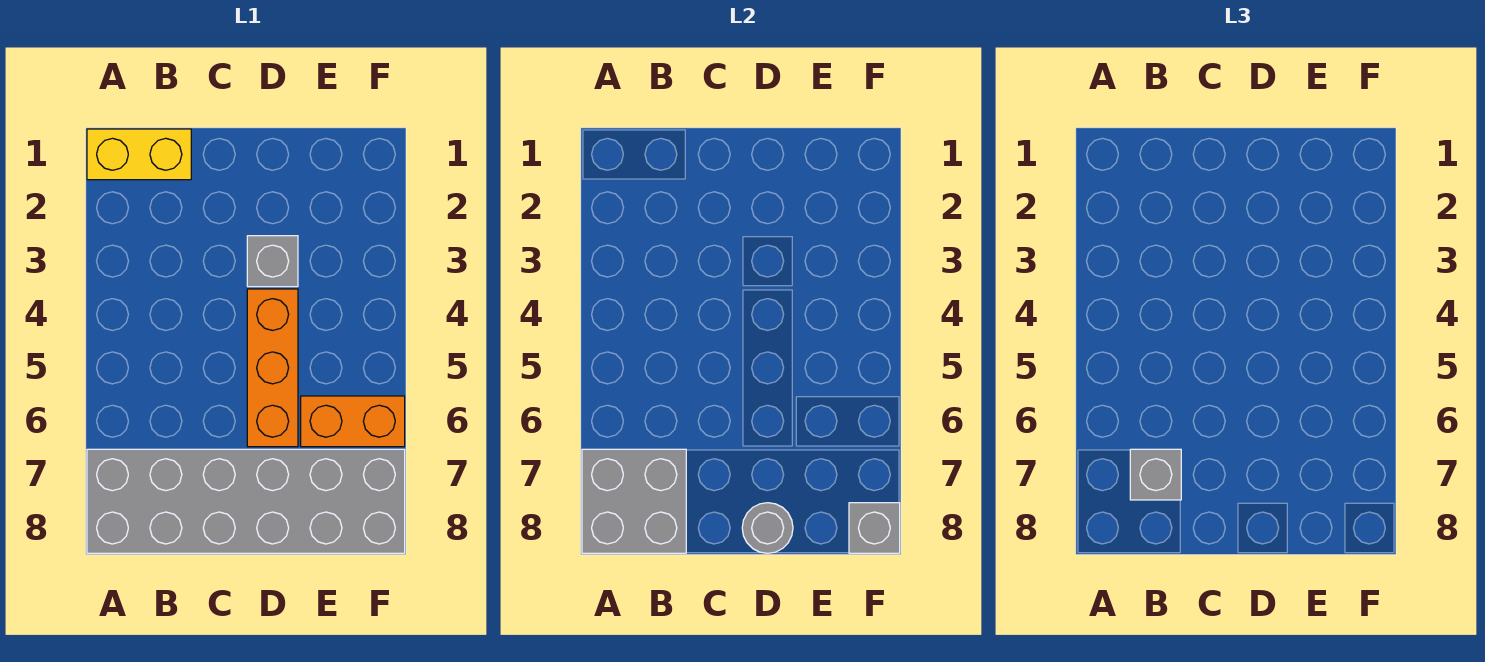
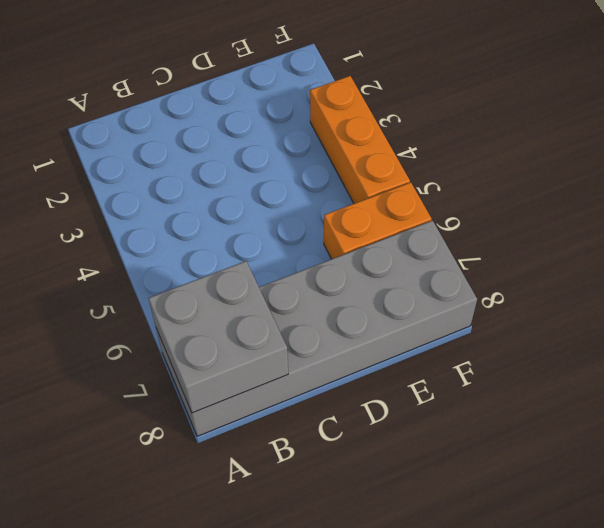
orange 1x3 brick [310,76,410,204] -> orange 1x3 brick moved to [247,289,298,447]
none -> yellow 1x2 brick [87,129,191,180]
none -> grey 1x1 brick [247,236,298,287]

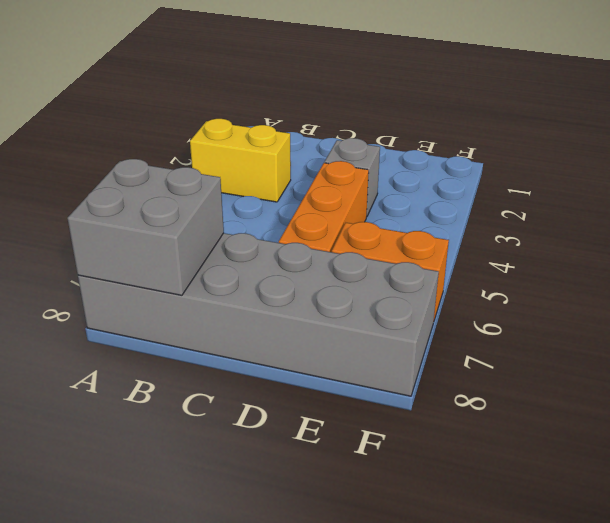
yellow 1x2 brick [190,119,291,202] -> yellow 1x2 brick moved to [87,129,191,180]
none -> grey 1x1 round brick [742,503,793,553]
none -> grey 1x1 brick [849,503,900,553]

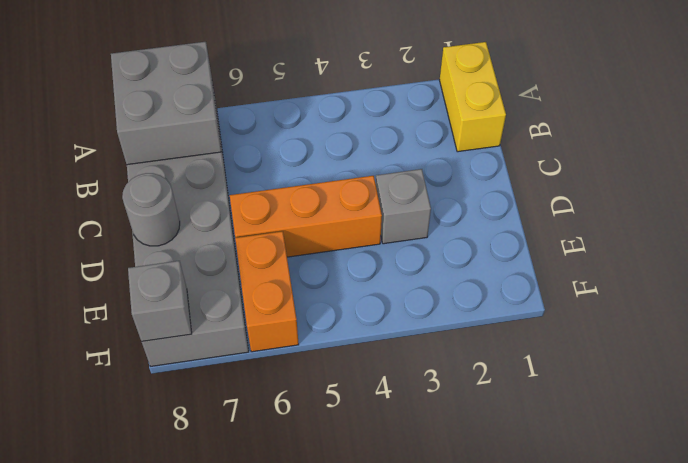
none -> grey 1x1 brick [1130,449,1181,500]

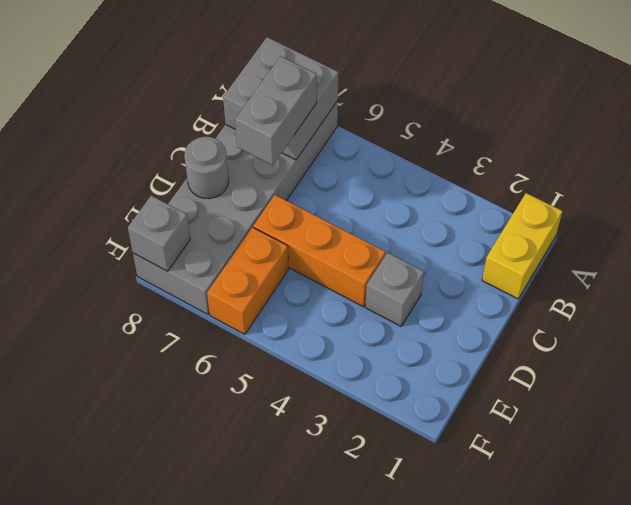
grey 1x2 brick [235,56,317,165] -> grey 1x1 brick [1130,449,1181,500]

